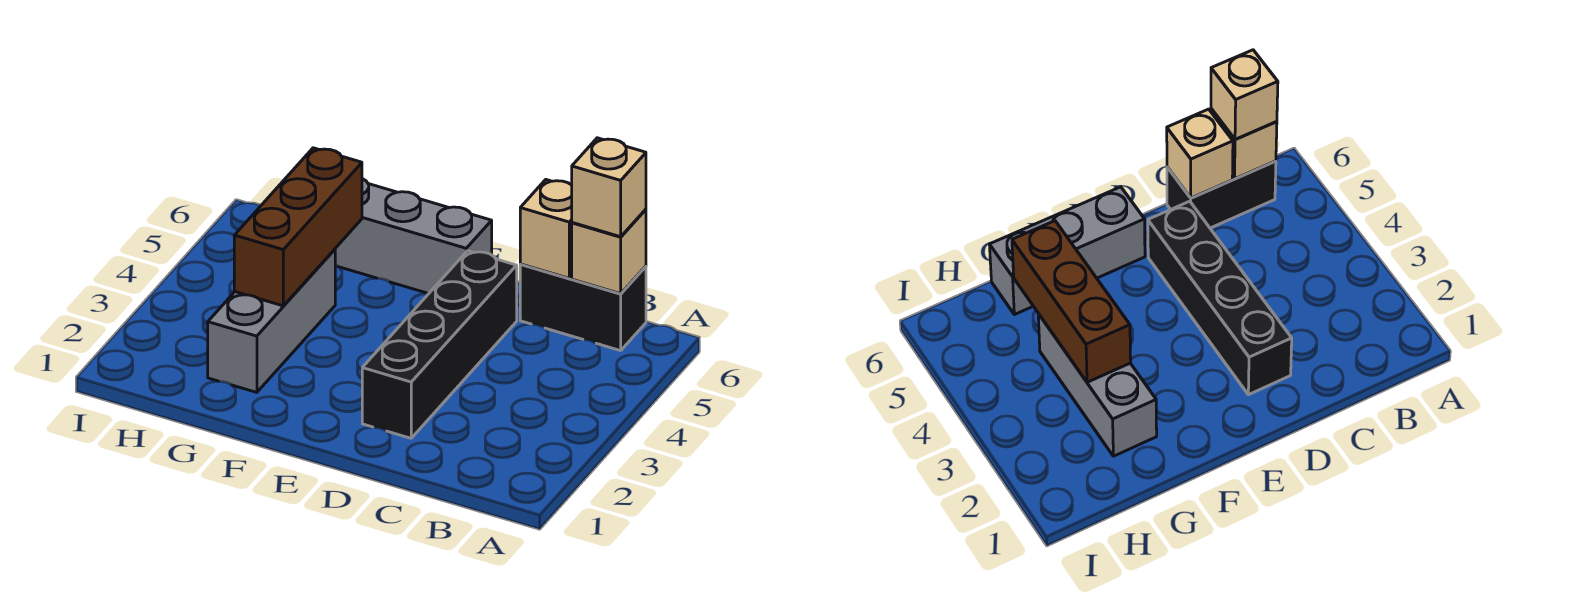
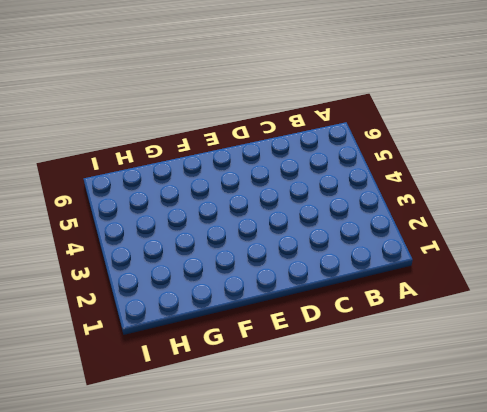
none -> black 1x2 brick [520,264,646,351]
none -> black 1x4 brick [362,251,517,438]

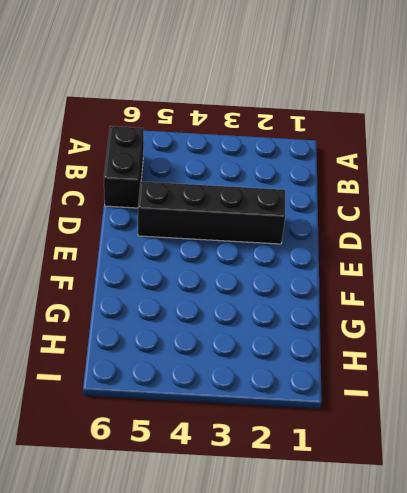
none -> grey 1x3 brick [335,179,492,294]
none -> grey 1x3 brick [208,249,335,392]

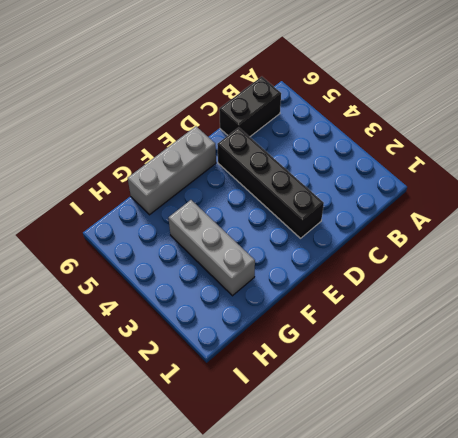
none -> tan 1x1 brick [572,209,646,294]
none -> tan 1x1 brick [520,180,572,278]

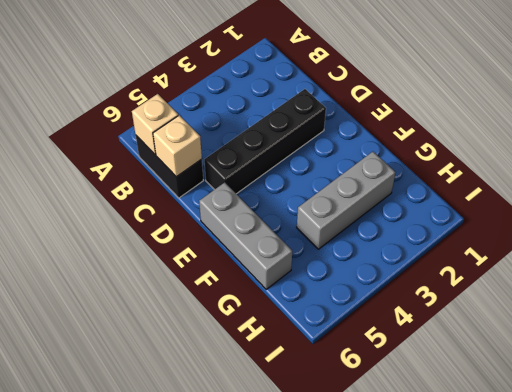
none -> brown 1x3 brick [234,148,362,306]
none -> tan 1x1 brick [572,138,646,237]

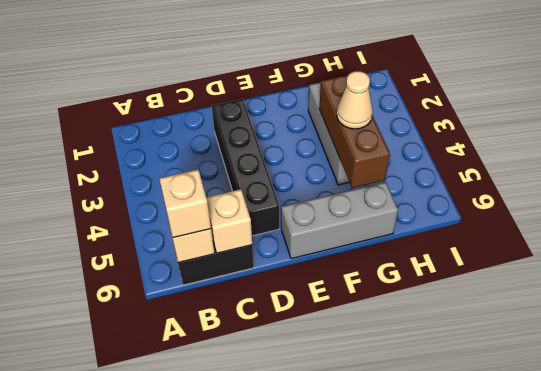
tan 1x1 cone [337,71,373,129] -> none

